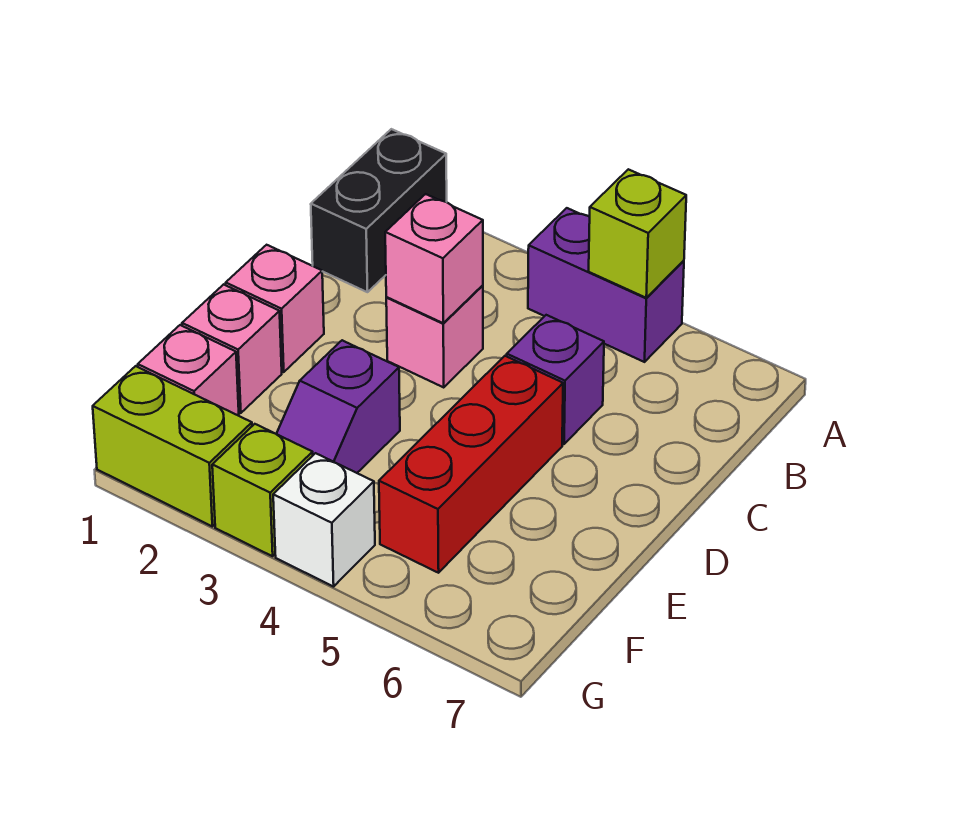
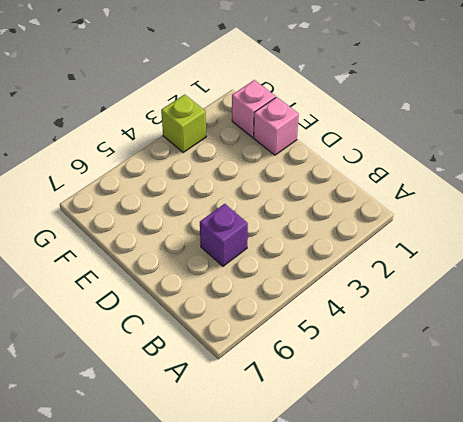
none -> black 1x2 brick [311,129,447,292]
none -> purple 1x2 brick [528,208,684,362]
none -> pink 1x1 brick [386,285,483,387]

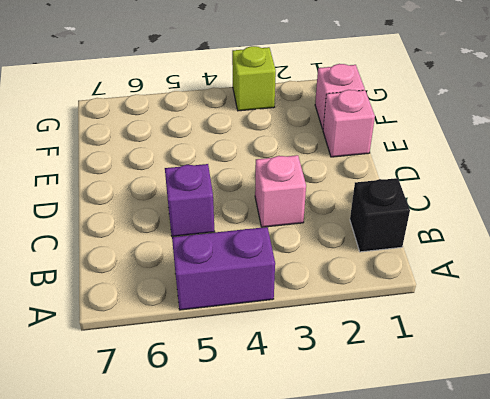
black 1x1 brick [350,178,410,252] -> black 1x2 brick [311,129,447,292]
none -> pink 1x1 brick [226,245,324,372]
none -> red 1x3 brick [379,356,563,573]
none -> purple 1x2 slope [277,340,400,473]

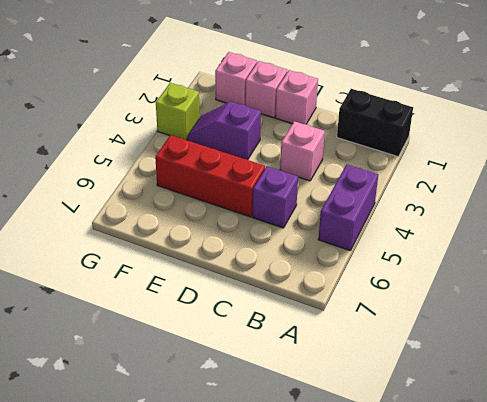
none -> lime 1x2 brick [93,366,252,526]
none -> white 1x1 brick [273,453,375,587]
none -> lime 1x1 brick [589,169,686,298]

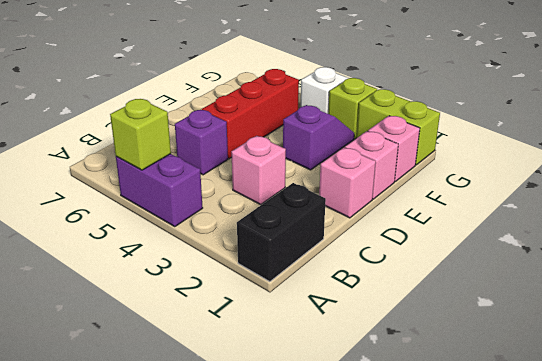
none -> pink 1x1 brick [385,194,483,323]

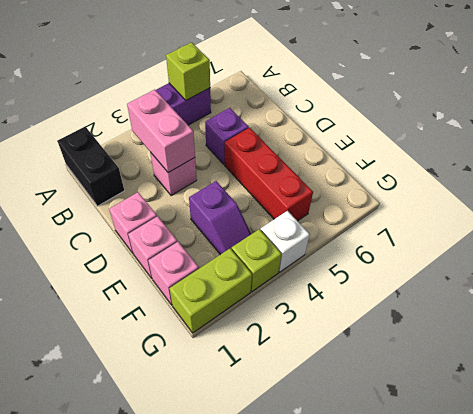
pink 1x2 brick [127,90,195,173] -> pink 1x1 brick [385,194,483,323]

